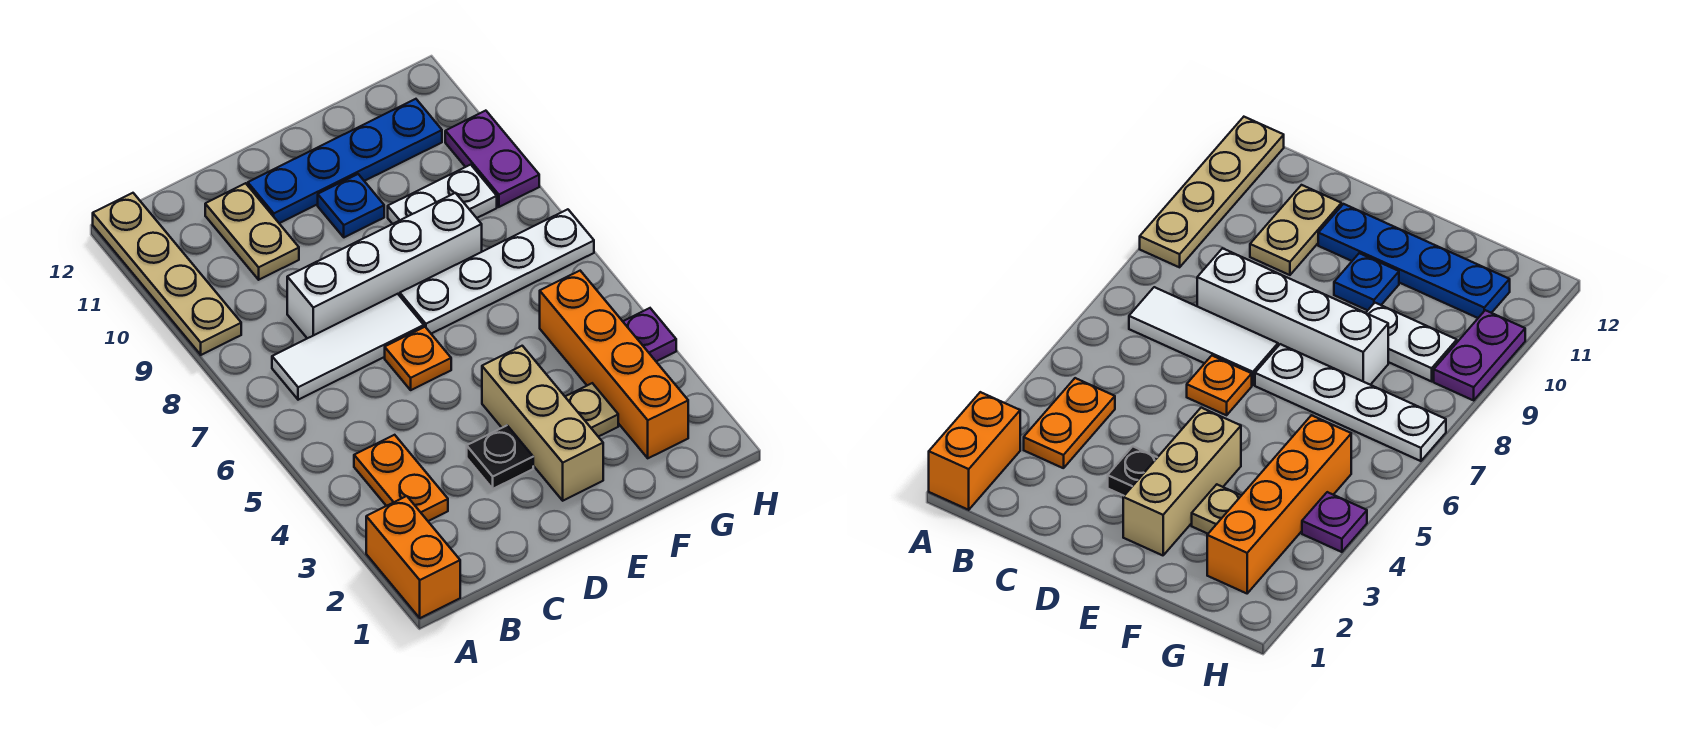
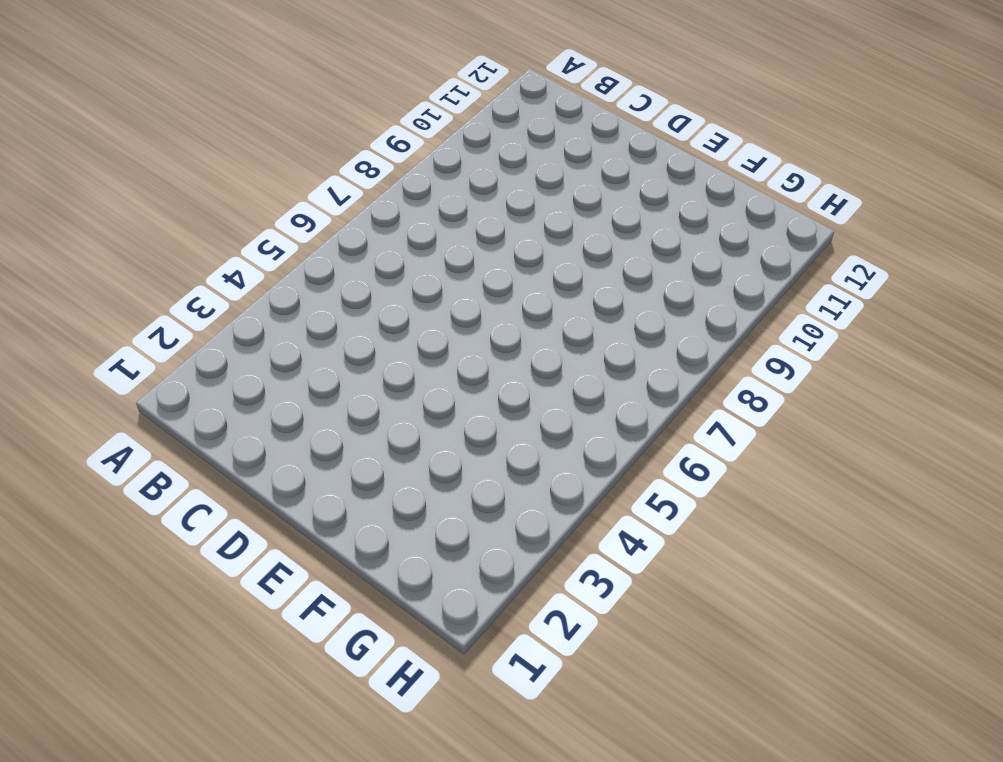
none -> orange 1x2 brick [366,496,460,618]
none -> tan 1x4 plate [93,193,241,355]
none -> orange 1x2 plate [354,435,448,521]

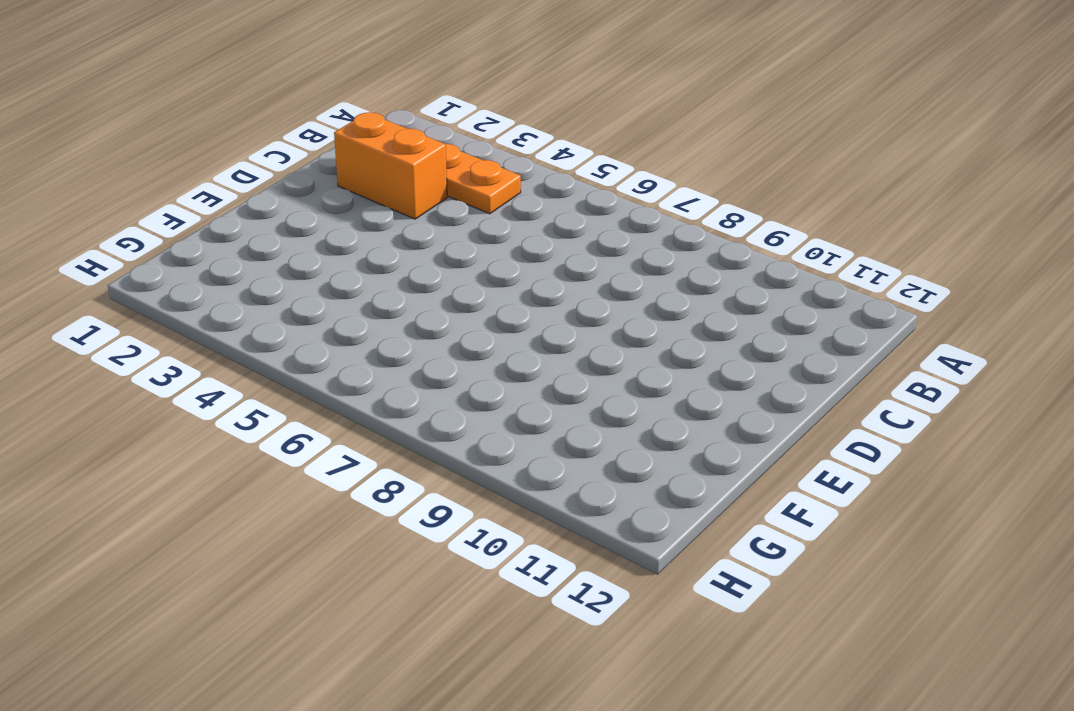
orange 1x2 brick [334,112,447,219] -> orange 1x2 brick moved to [366,496,460,618]
none -> tan 1x4 plate [93,193,241,355]
none -> white 1x3 tile [272,294,424,400]
none -> white 1x4 brick [287,193,482,338]

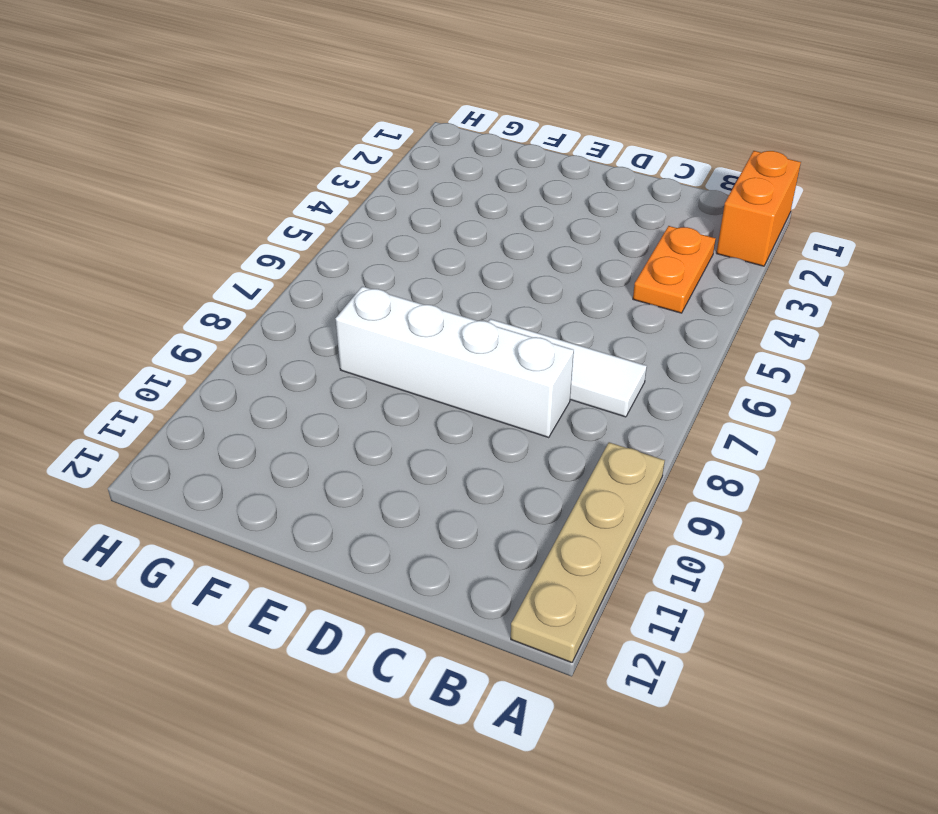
none -> tan 1x2 plate [205,183,299,280]
none -> black 1x1 plate [467,426,533,489]
none -> orange 1x1 plate [385,327,451,390]

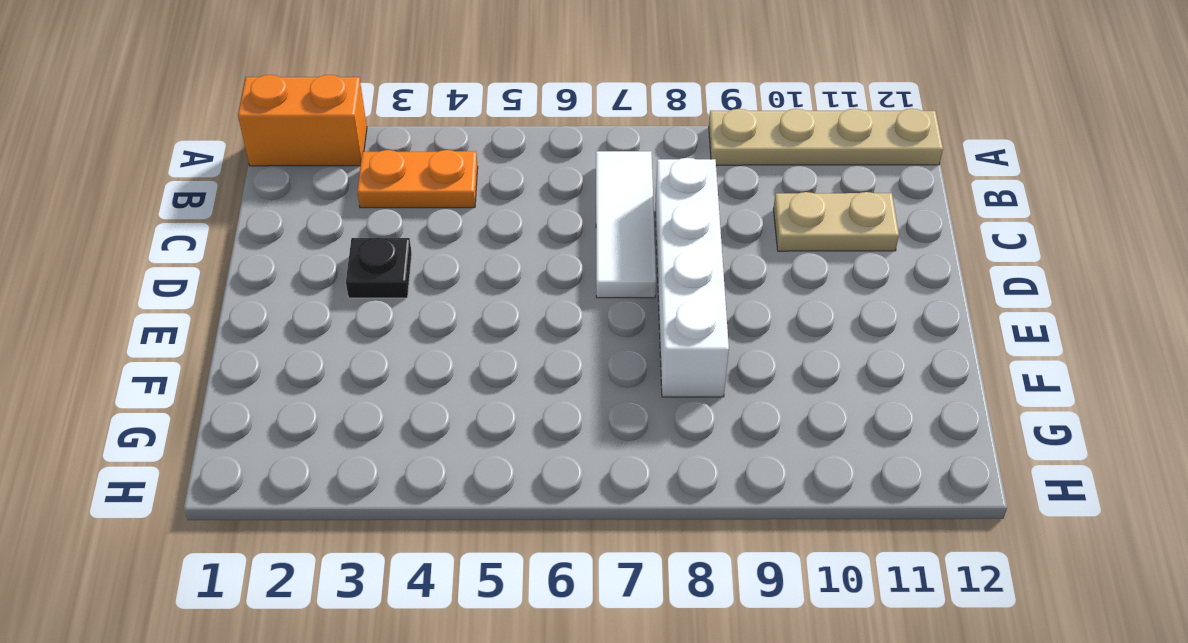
none -> orange 1x1 plate [385,327,451,390]
none -> blue 1x4 plate [248,99,442,223]
none -> tan 1x3 brick [482,346,603,501]

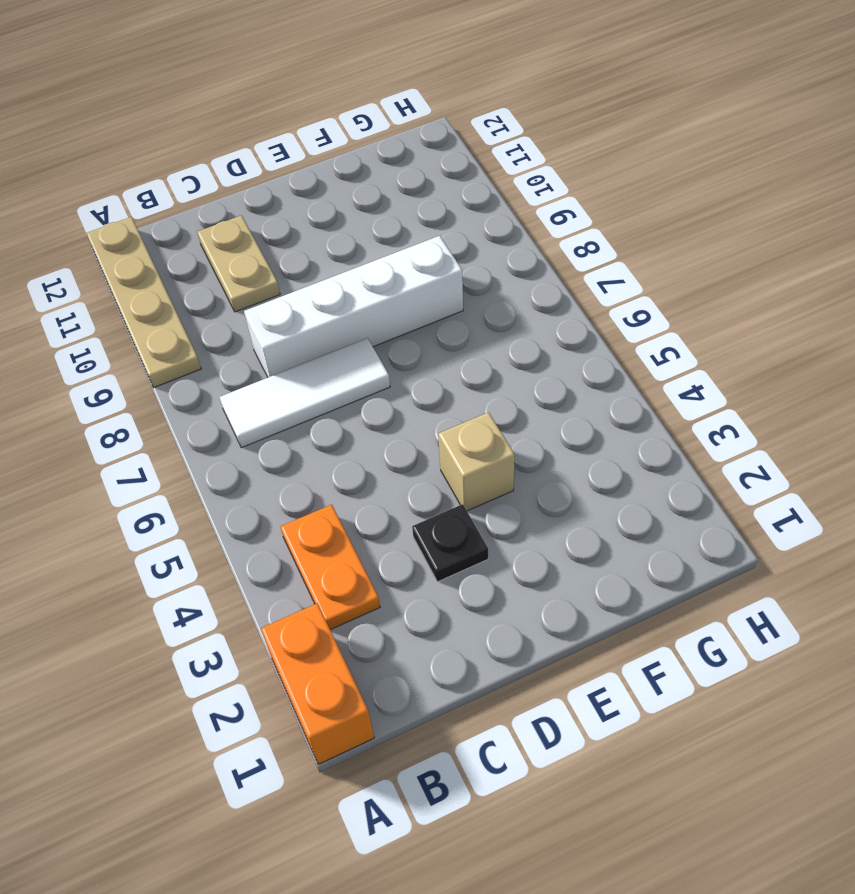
tan 1x1 brick [438,412,515,511] -> tan 1x3 brick [482,346,603,501]
none -> orange 1x1 plate [385,327,451,390]
none -> blue 1x4 plate [248,99,442,223]
none -> white 1x4 plate [400,209,594,334]

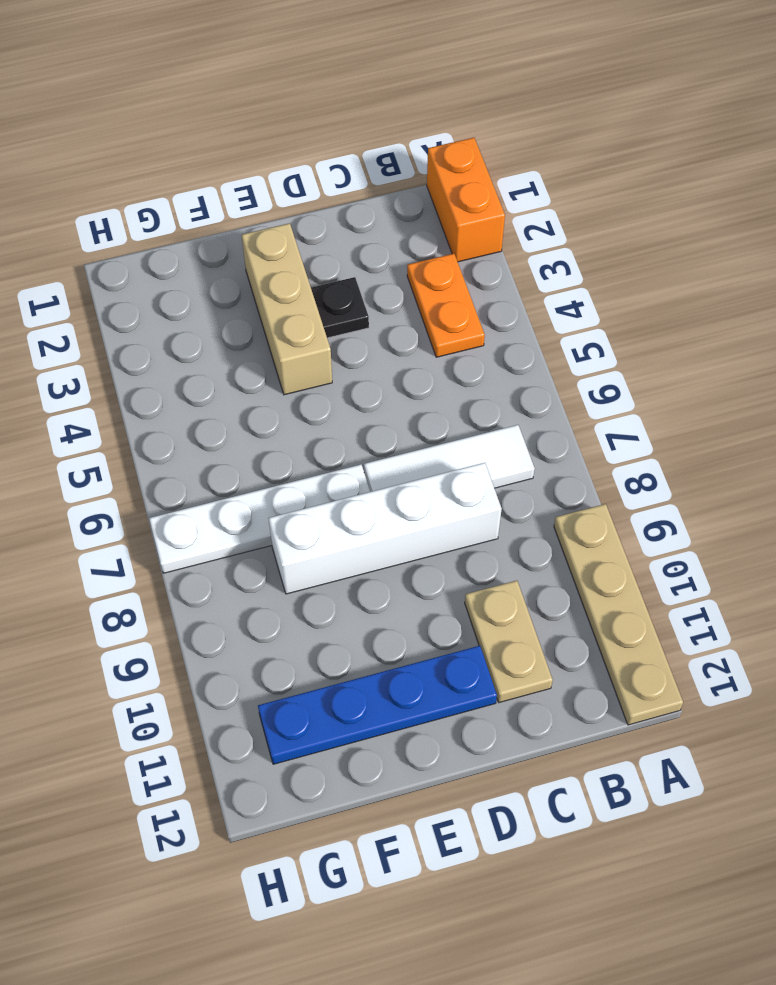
none -> orange 1x1 plate [385,327,451,390]
none -> blue 1x1 plate [318,174,384,237]
none -> tan 1x1 plate [565,383,618,437]

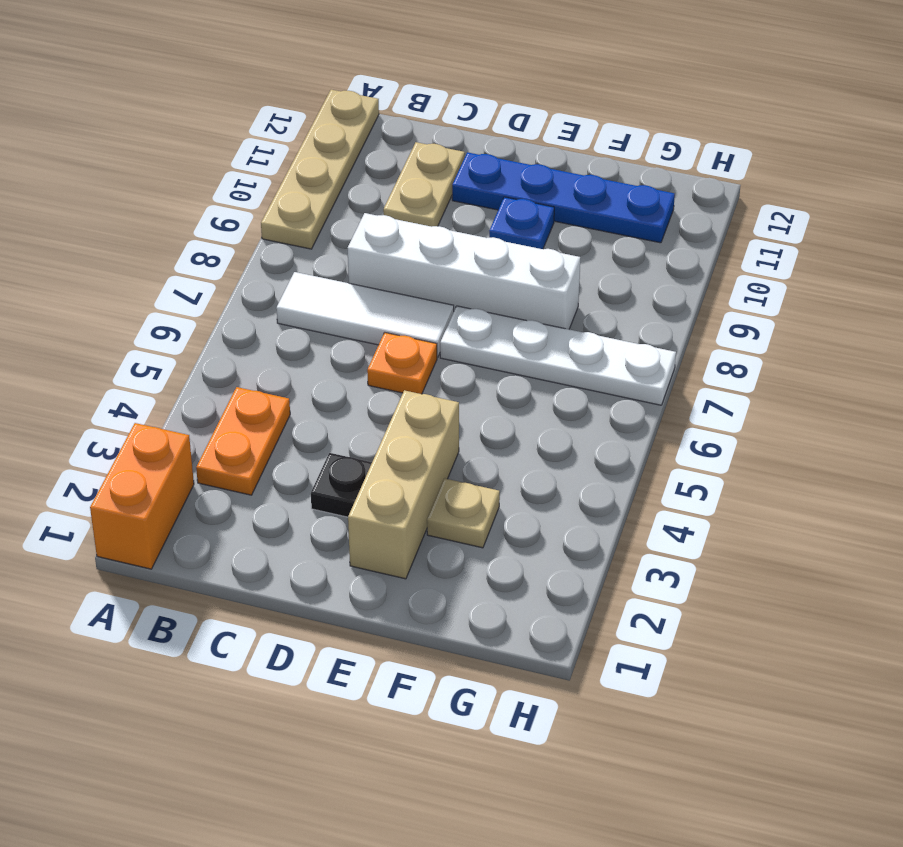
none -> white 1x2 plate [388,165,497,224]
none -> orange 1x4 brick [540,271,688,458]
none -> purple 1x1 plate [623,308,676,361]

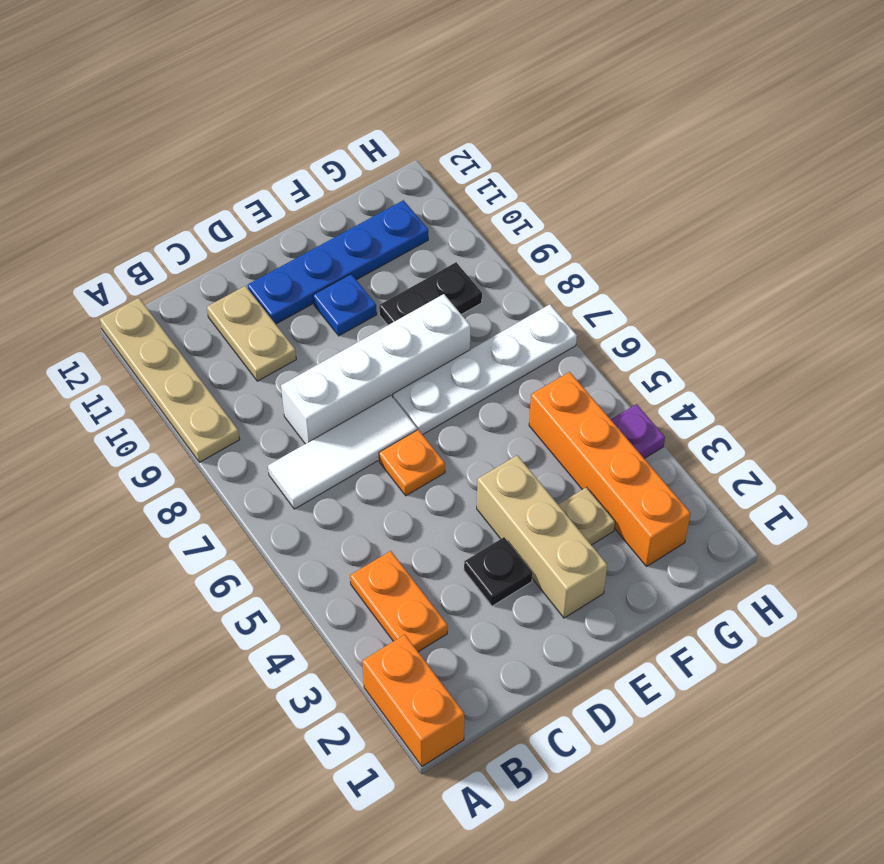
black 1x2 plate [379,262,482,325] -> white 1x2 plate [388,165,497,224]
none -> purple 1x2 plate [445,111,539,207]

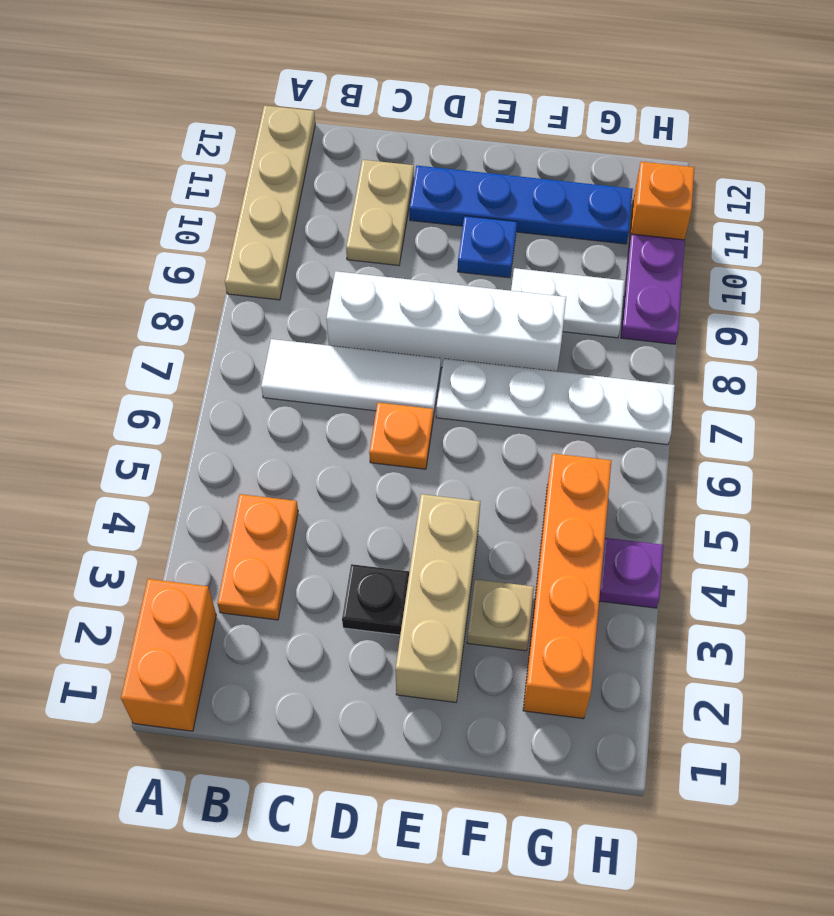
orange 1x1 brick [629,162,695,242] -> none

